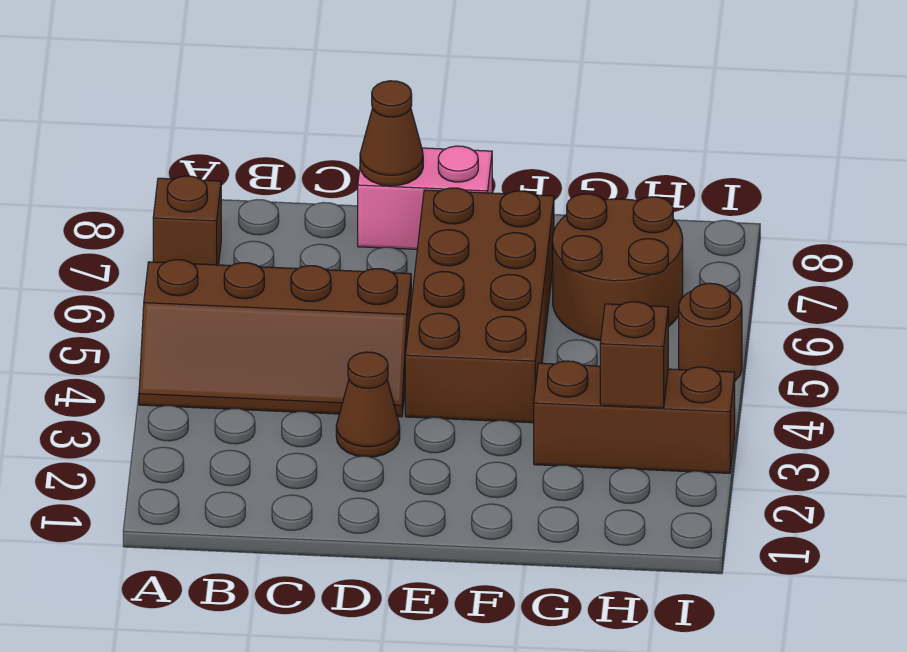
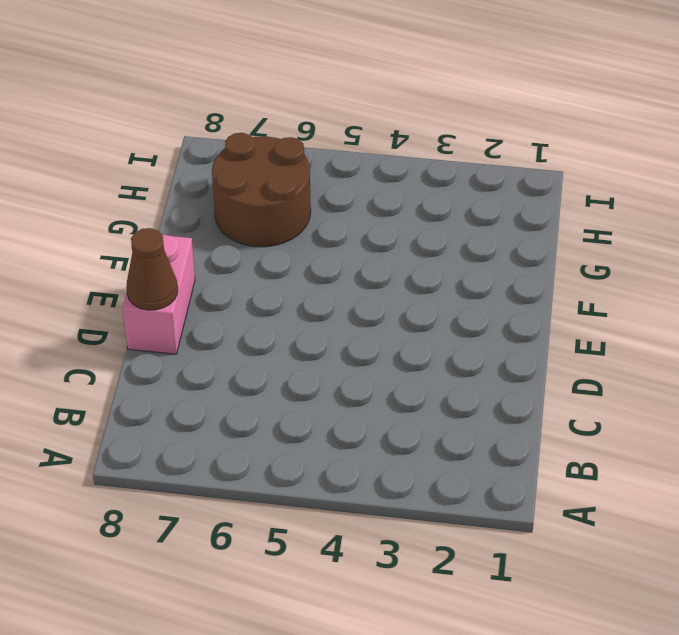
none -> brown 2x4 slope [139,260,411,417]
none -> brown 1x1 brick [153,176,221,265]

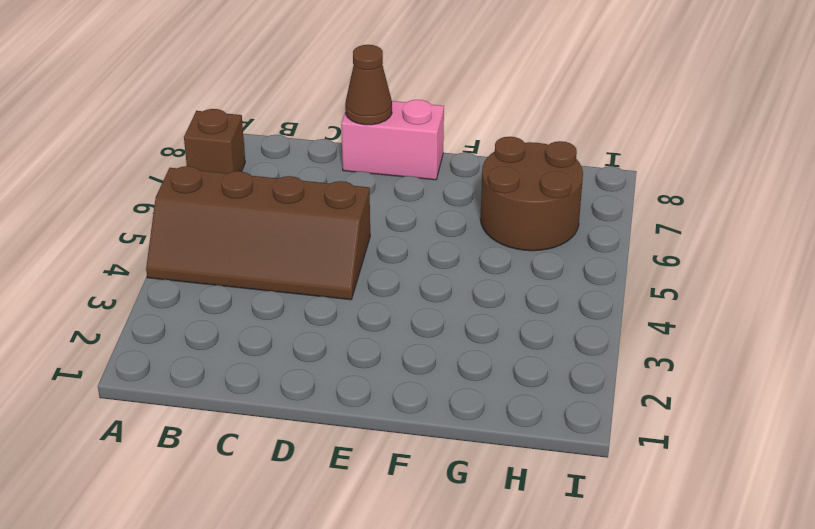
none -> brown 1x1 cone [336,352,400,457]
none -> brown 2x4 brick [405,188,554,423]

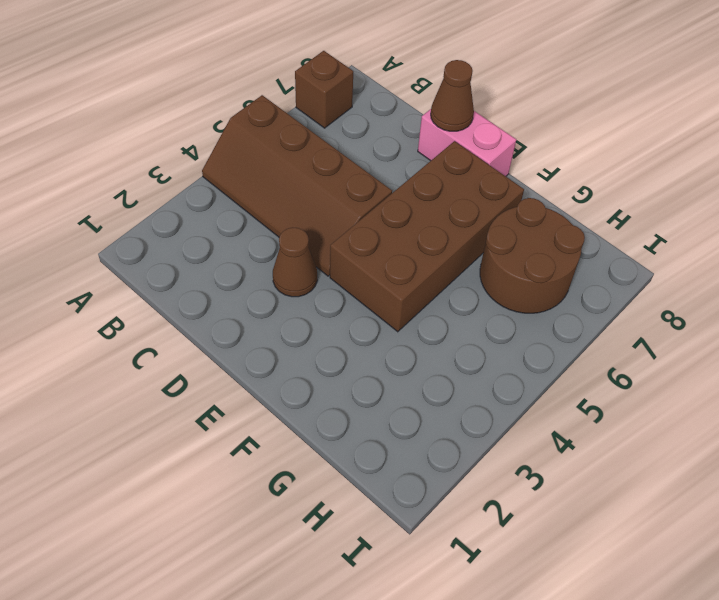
none -> brown 1x3 brick [534,361,735,473]
none -> brown 1x1 round brick [679,283,742,381]

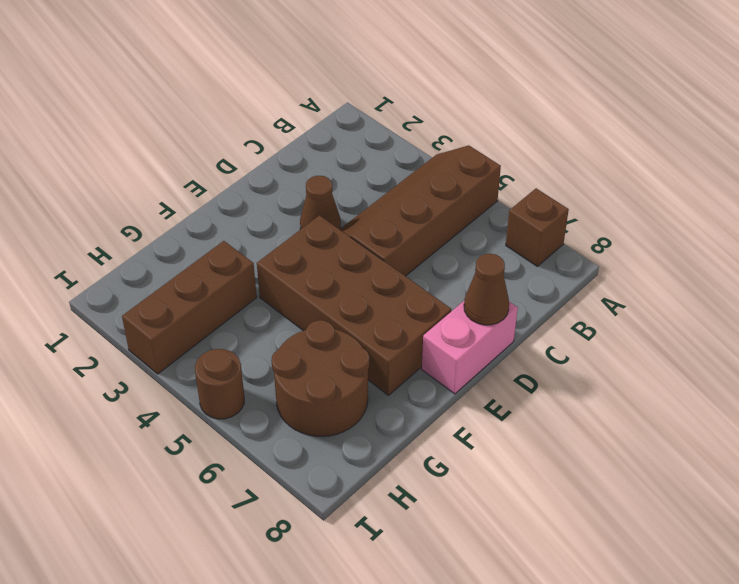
none -> brown 1x1 brick [600,302,668,408]

